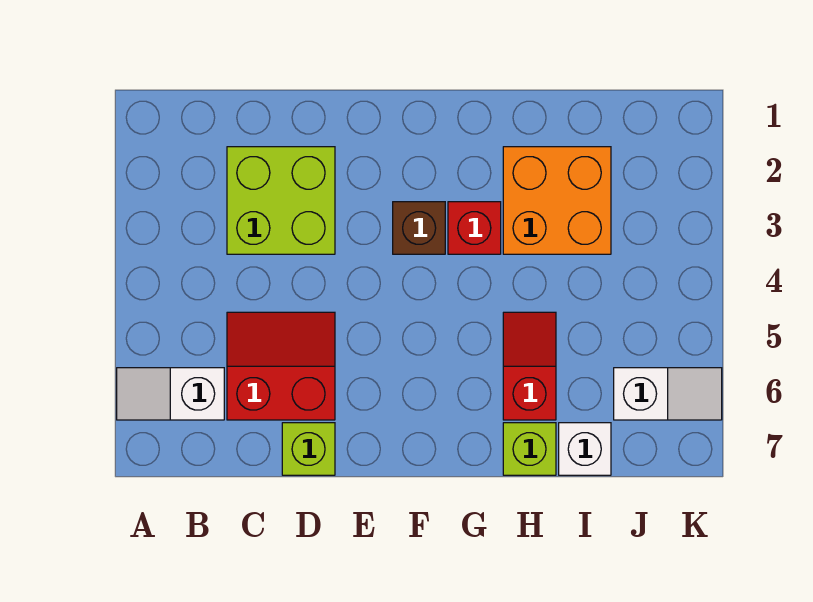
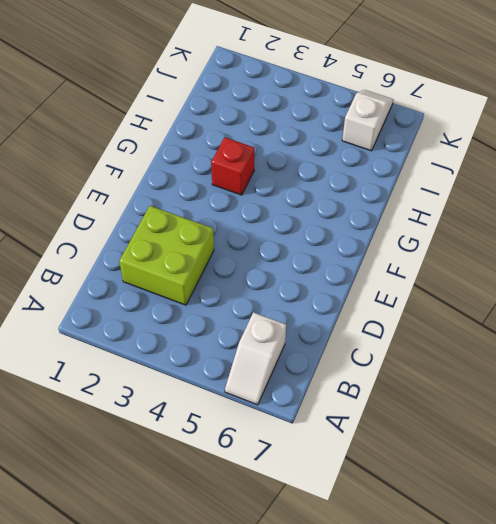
none -> red 2x2 slope [227,312,335,420]
none -> lime 1x1 brick [282,423,335,475]

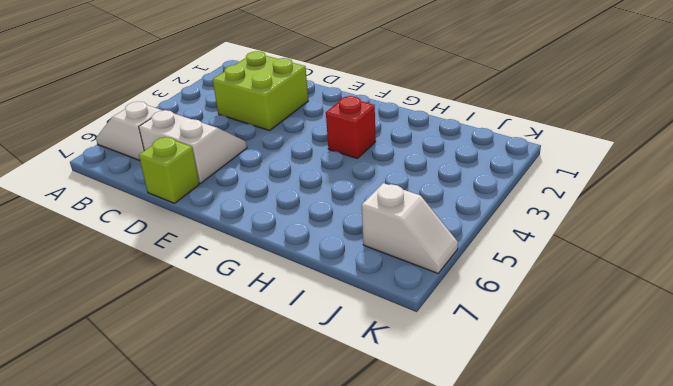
white 2x2 slope [139,110,247,183] -> red 2x2 slope [227,312,335,420]
none -> brown 1x1 brick [393,202,445,254]
none -> orange 2x2 brick [503,147,611,254]

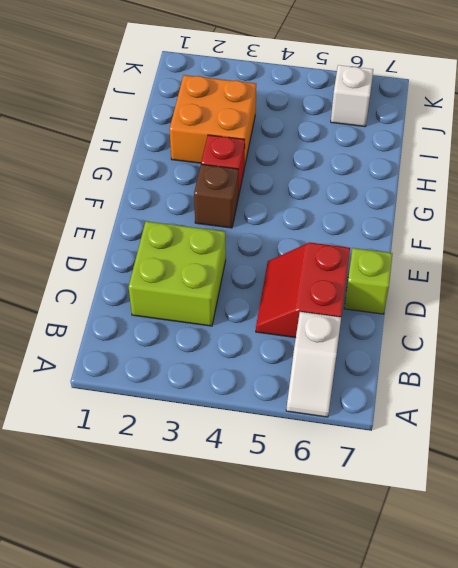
none -> red 1x2 slope [503,312,556,420]
none -> lime 1x1 brick [503,423,556,475]

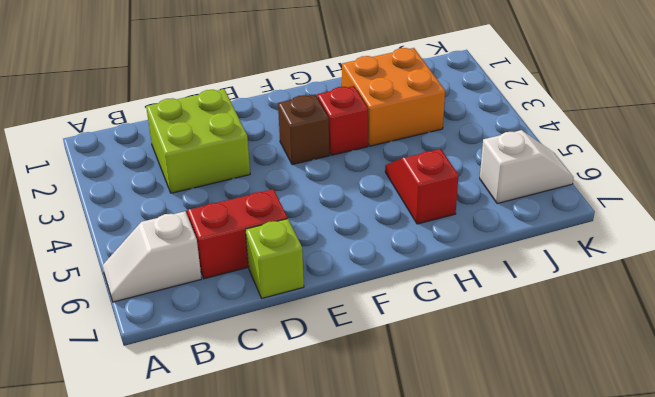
none -> lime 1x1 brick [503,423,556,475]
none -> white 1x1 brick [559,423,611,475]

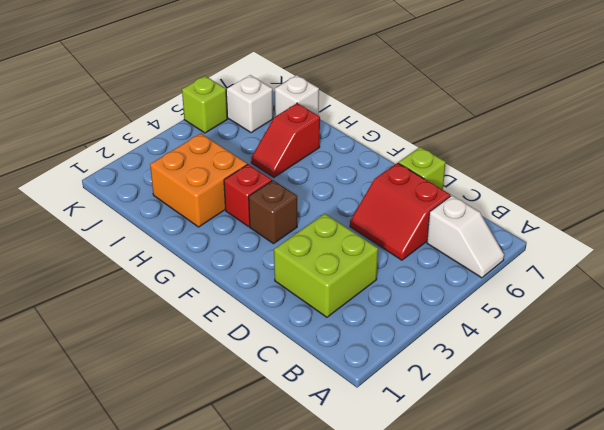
lime 1x1 brick [182,76,228,133] -> lime 1x1 brick moved to [503,423,556,475]

